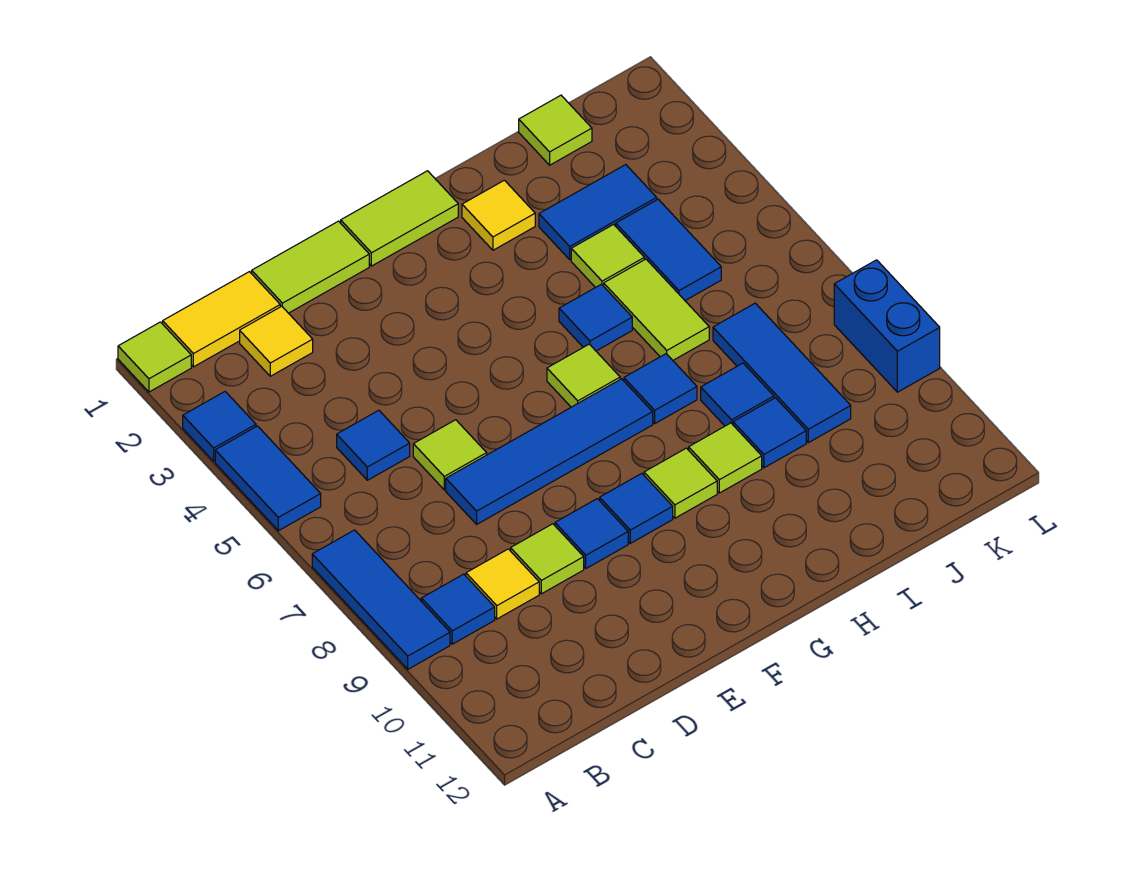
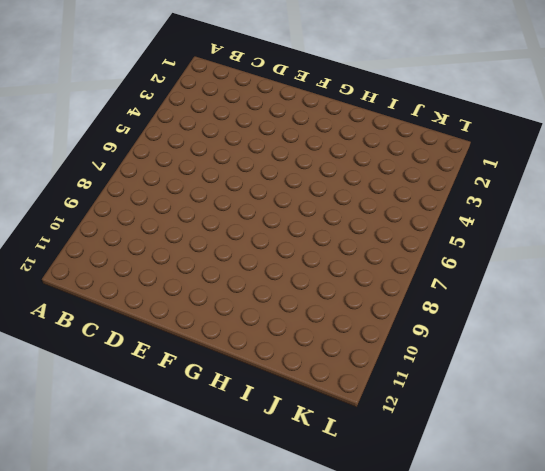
none -> lime 1x1 tile [118,322,191,392]
none -> blue 1x1 tile [183,392,256,461]
none -> blue 1x2 tile [215,426,321,531]
none -> blue 1x3 tile [312,530,450,669]

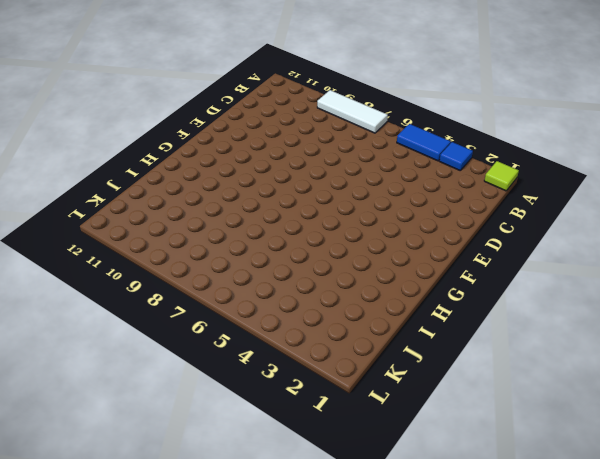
white 1x3 tile [317,90,388,133] -> blue 1x3 tile [312,530,450,669]
none -> yellow 1x2 tile [163,272,280,367]
none -> blue 1x1 tile [421,574,495,644]
none -> yellow 1x1 tile [240,306,313,376]
none -> blue 1x1 tile [337,410,410,480]

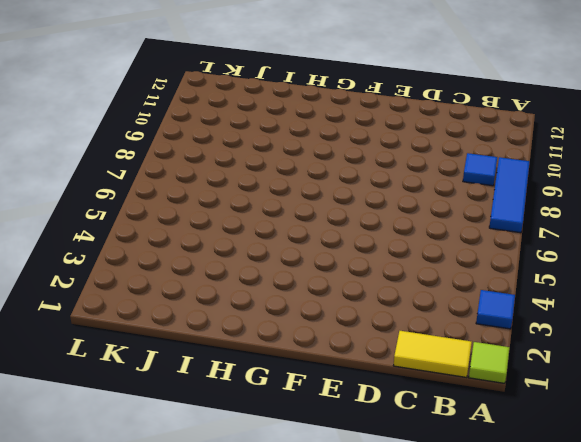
none -> blue 1x2 tile [215,426,321,531]
none -> yellow 1x1 tile [240,306,313,376]
none -> blue 1x1 tile [337,410,410,480]
none -> yellow 1x1 tile [466,549,539,619]

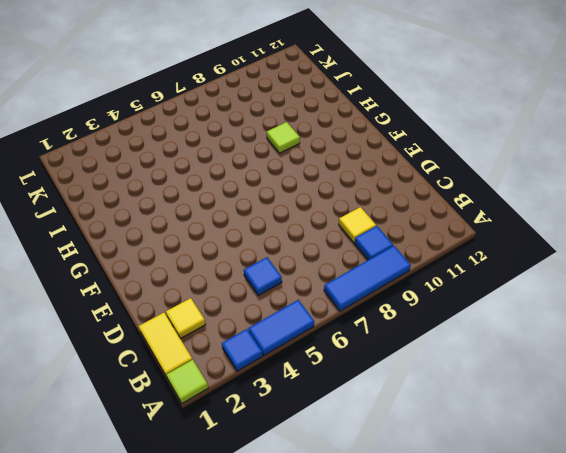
none -> lime 1x2 tile [252,221,369,313]
none -> lime 1x1 tile [413,420,487,490]
none -> blue 1x4 tile [446,379,653,524]
none -> lime 1x1 tile [511,524,584,594]

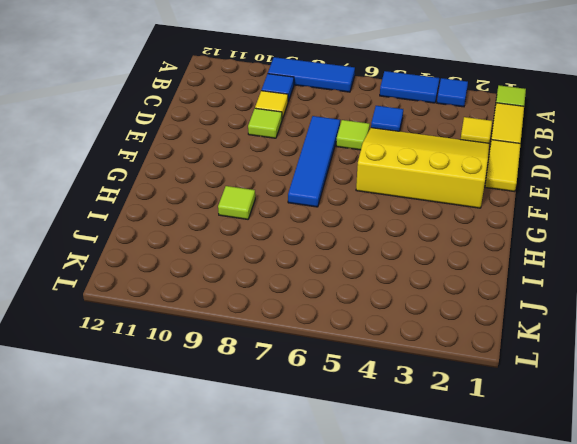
yellow 1x2 tile [485,140,521,192] -> lime 1x2 tile [252,221,369,313]
yellow 3x4 slope [356,128,489,208] -> none
none -> blue 1x1 tile [555,499,628,568]
none -> lime 1x2 tile [341,171,458,266]
none -> blue 1x1 tile [600,473,673,543]
none -> lime 1x1 tile [547,344,620,407]

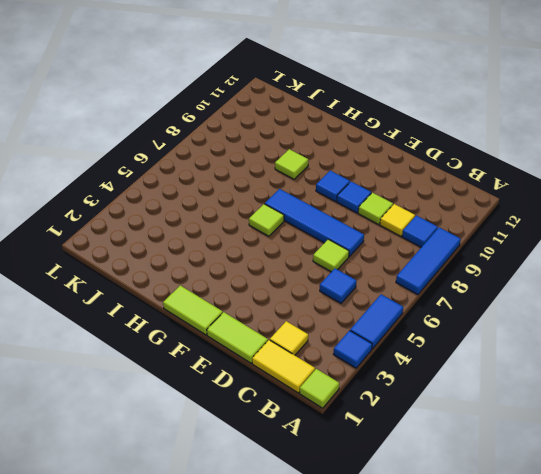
none -> lime 1x1 tile [644,448,717,518]
none -> yellow 1x1 tile [462,180,535,250]
none -> blue 1x1 tile [559,284,632,351]
none -> blue 1x1 tile [624,354,697,423]

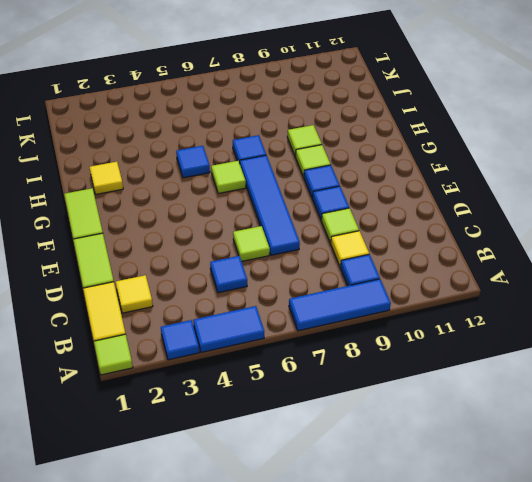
none -> blue 1x2 tile [539,165,657,260]
none -> lime 1x1 tile [571,224,644,288]
none -> lime 1x2 tile [604,259,709,360]
none -> blue 1x1 tile [701,363,774,426]

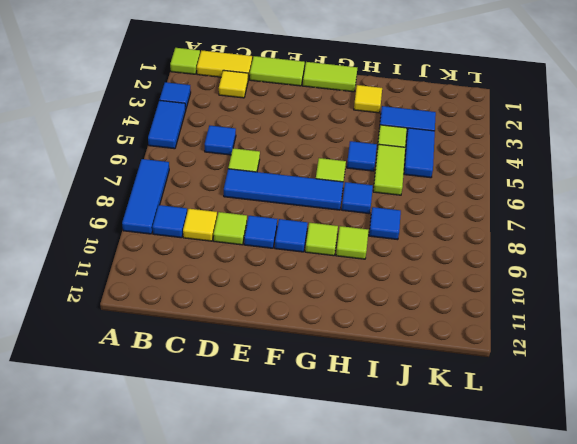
none -> blue 1x1 tile [733,398,806,468]
none -> lime 1x1 tile [519,95,592,165]
none -> blue 1x3 tile [713,303,851,443]
none -> blue 1x2 brick [834,260,940,392]

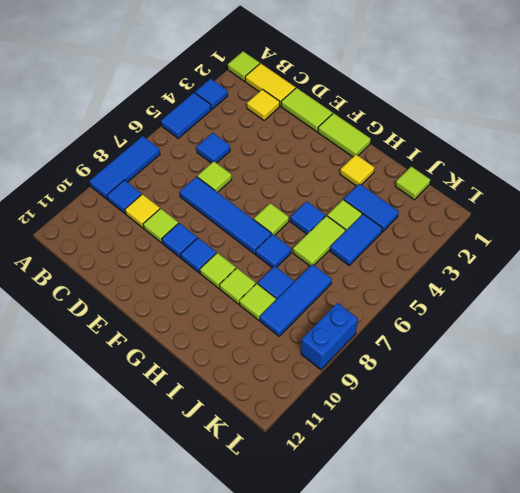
lime 1x1 tile [239,284,276,320] -> blue 1x1 tile [733,398,806,468]

